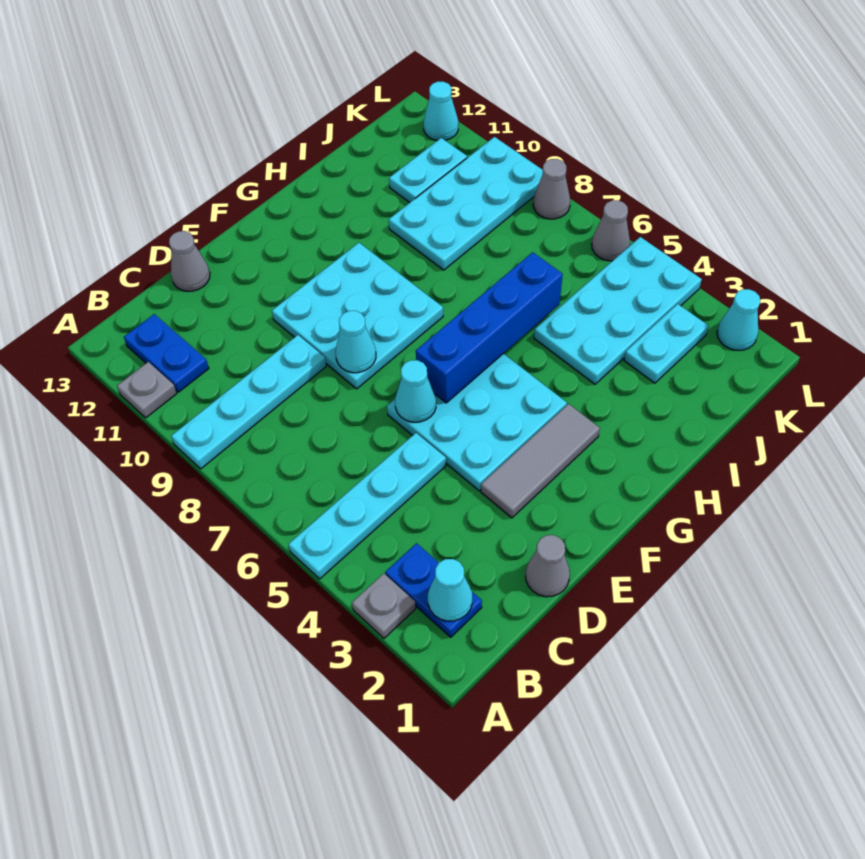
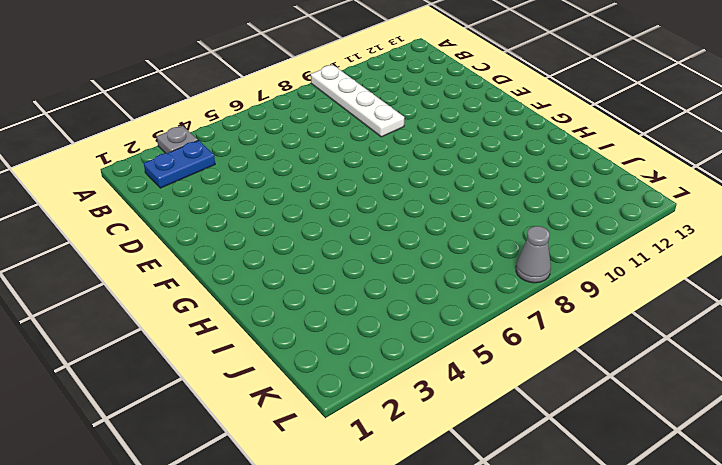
white 1x4 plate [311,65,404,137] -> cyan 1x4 plate [171,335,326,469]
none -> cyan 1x4 plate [288,433,446,579]
none -> grey 1x1 plate [117,362,177,418]
none -> blue 1x2 plate [124,314,209,392]

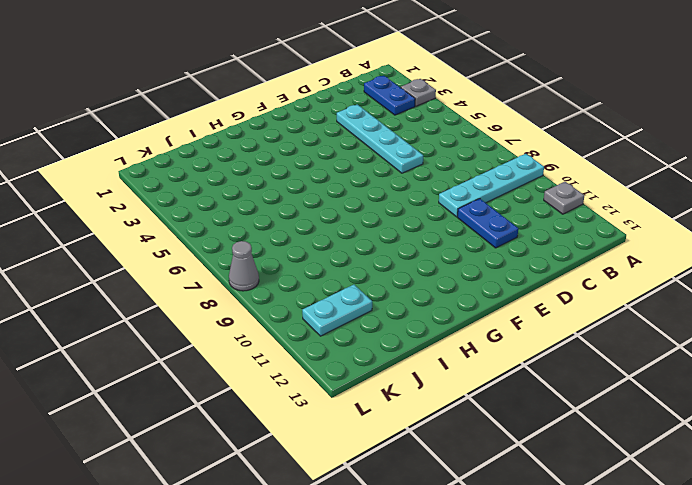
cyan 1x4 plate [337,104,423,173] -> cyan 1x4 plate turned to [288,433,446,579]
blue 1x2 plate [457,199,518,248] -> blue 1x2 plate moved to [124,314,209,392]
none -> grey 1x1 cone [526,535,570,597]
none -> grey 1x1 cone [169,231,210,291]
none -> grey 1x3 tile [481,404,600,518]

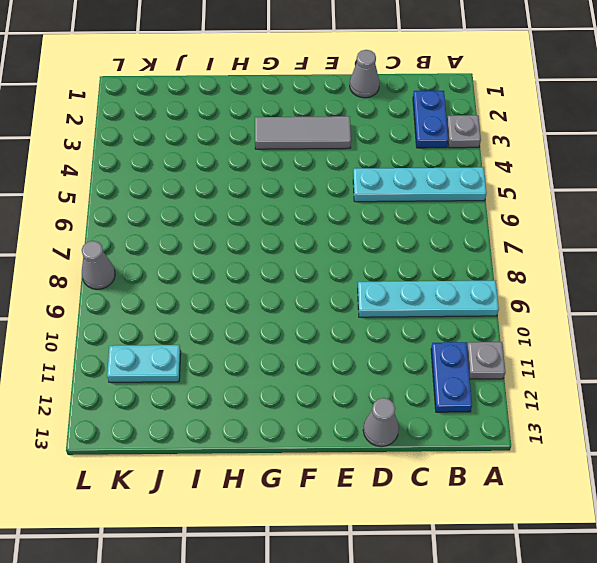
none -> cyan 3x3 plate [387,354,567,491]
none -> cyan 3x3 plate [272,243,443,389]
none -> cyan 2x4 plate [534,237,702,384]

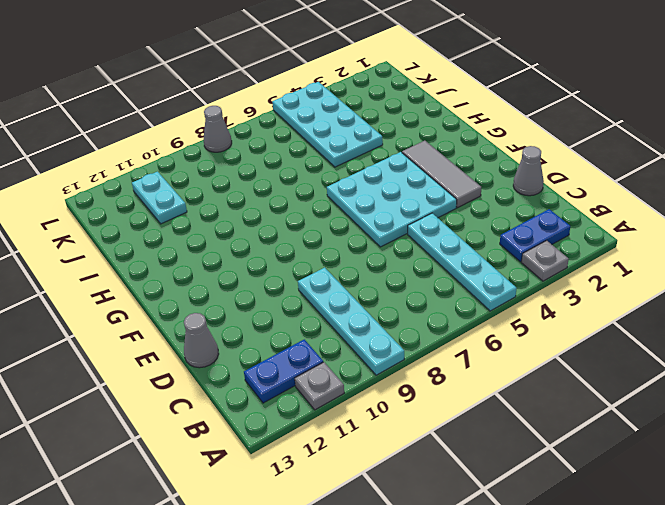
none -> cyan 3x3 plate [272,243,443,389]
none -> cyan 2x4 plate [389,137,543,270]
none -> cyan 1x2 plate [624,304,709,383]

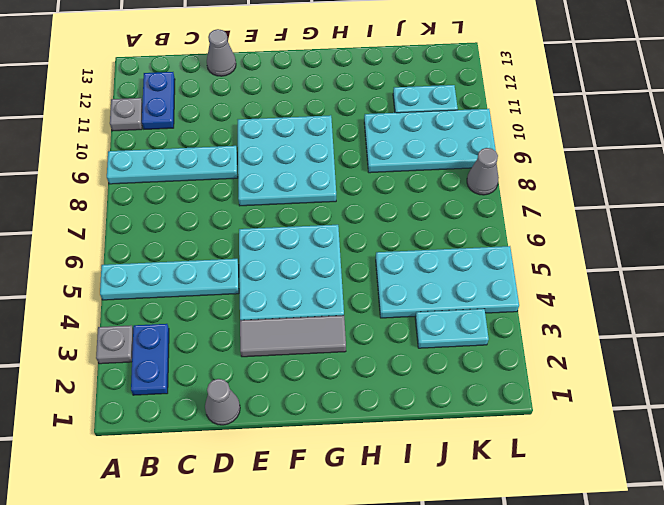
none -> cyan 1x1 cone [717,289,760,350]
none -> grey 1x1 cone [592,200,630,261]
none -> cyan 1x1 cone [424,82,458,141]

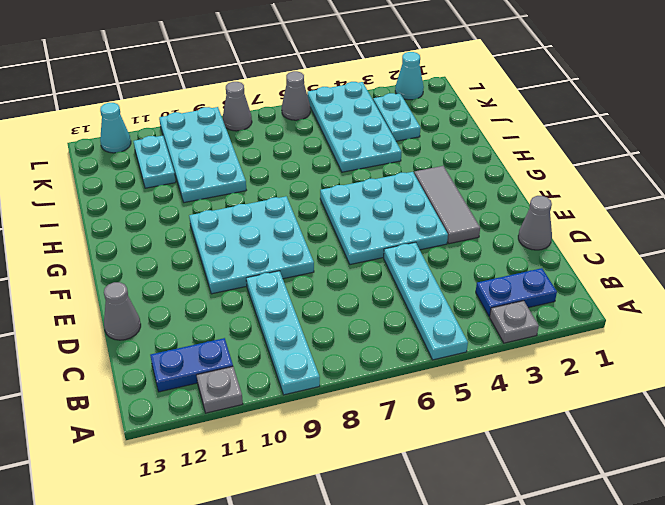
none -> cyan 1x1 cone [428,559,472,621]
none -> cyan 1x1 cone [395,360,436,422]
none -> cyan 1x1 cone [336,311,376,373]

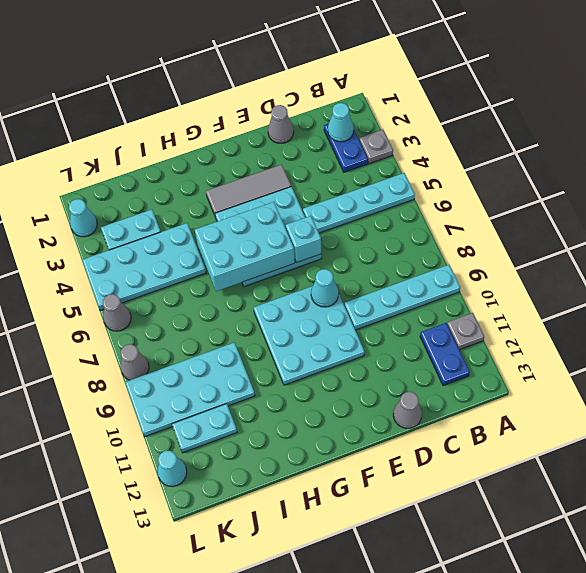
cyan 1x1 brick [286,216,322,263] -> cyan 1x1 cone [395,360,436,422]
cyan 2x3 brick [195,202,295,291] -> blue 1x4 brick [416,252,563,403]

